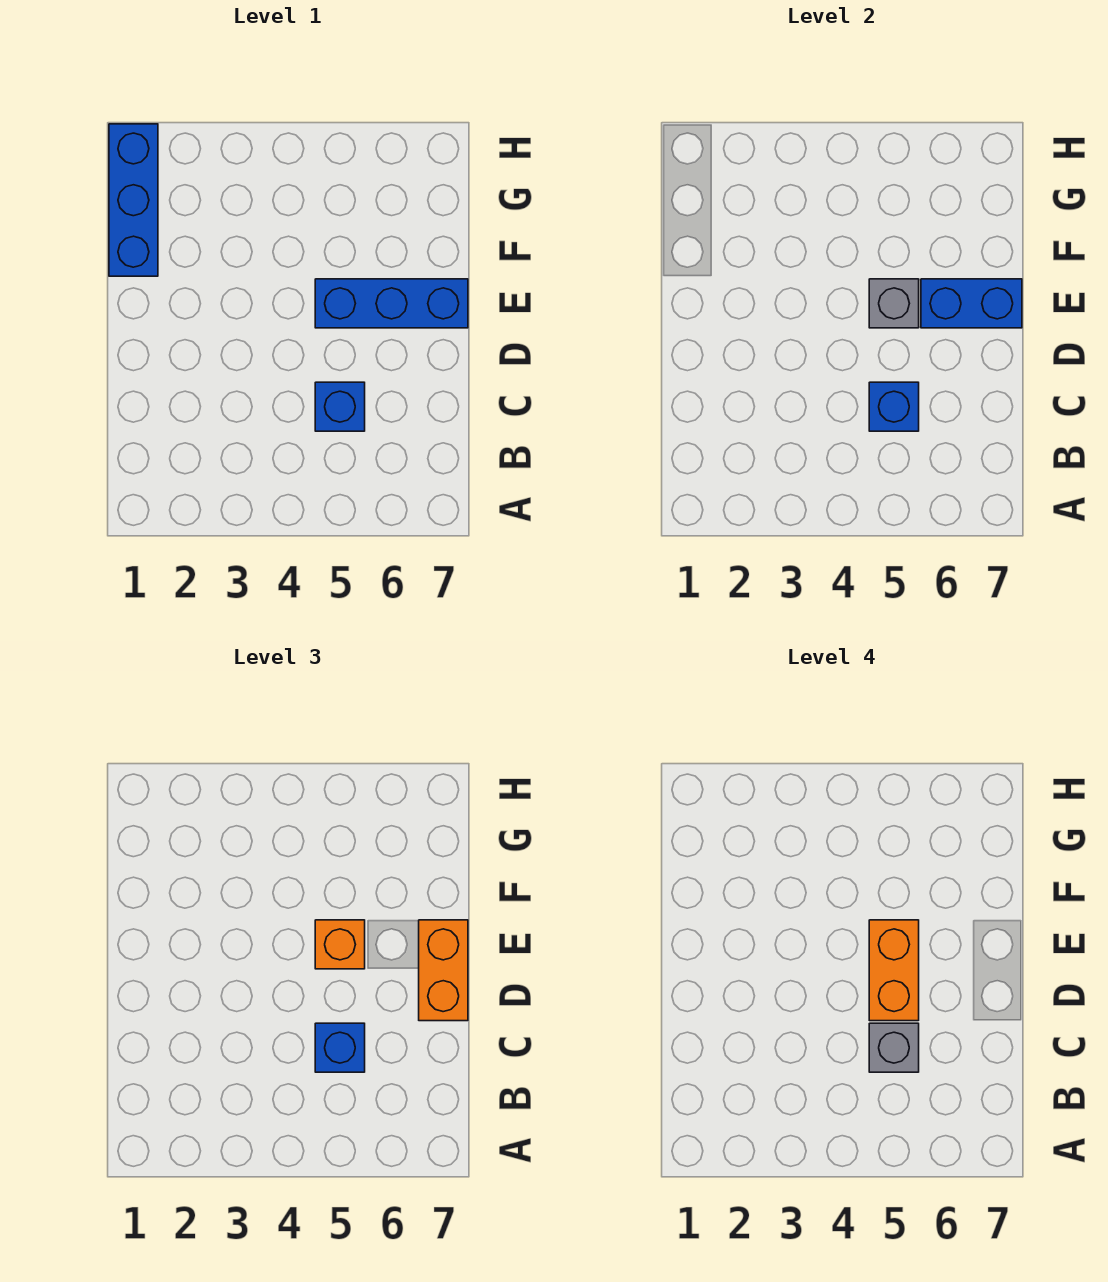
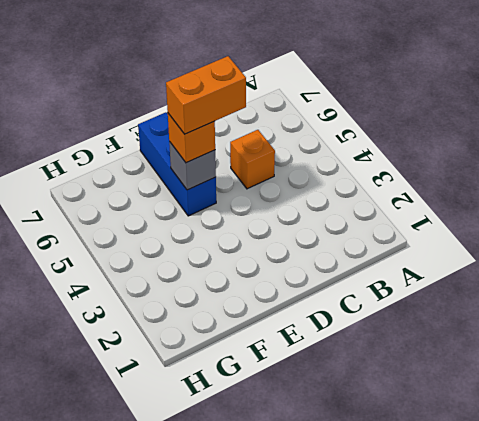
orange 1x1 brick [230,130,275,189] -> blue 1x1 brick [315,382,365,431]
none -> blue 1x3 brick [109,124,158,276]
none -> blue 1x1 brick [869,382,919,431]

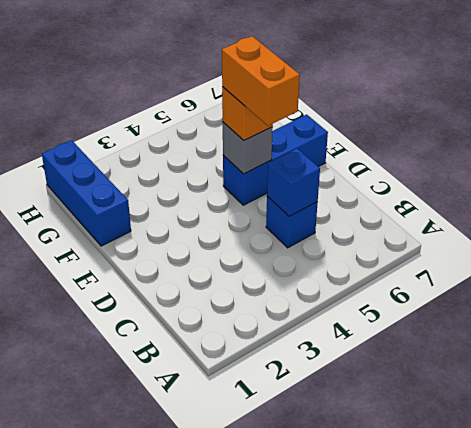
none -> blue 1x2 brick [921,279,1022,328]
none -> blue 1x1 brick [315,1023,365,1072]

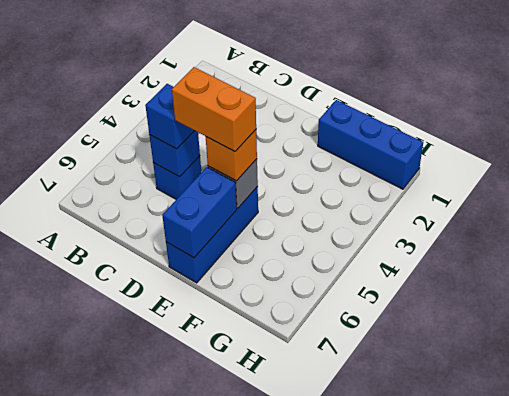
none -> orange 1x2 brick [419,920,468,1021]
none -> grey 1x1 brick [869,1023,919,1072]

